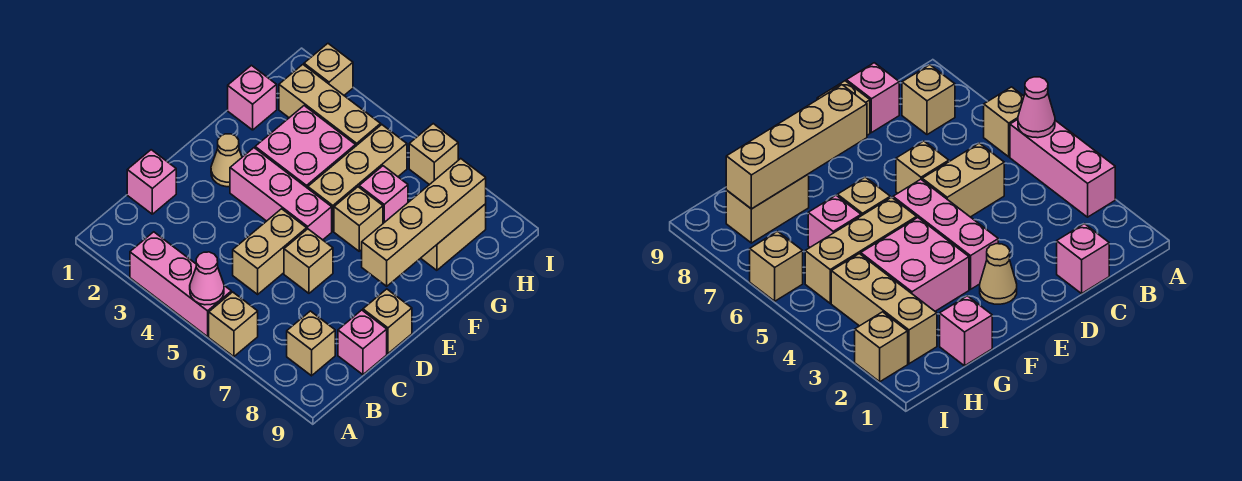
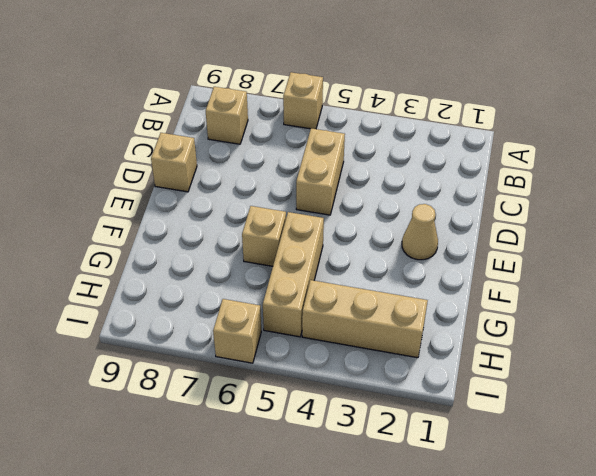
none -> pink 1x3 brick [130,232,231,337]
none -> pink 1x1 brick [127,150,176,214]
none -> pink 1x1 brick [338,310,387,375]

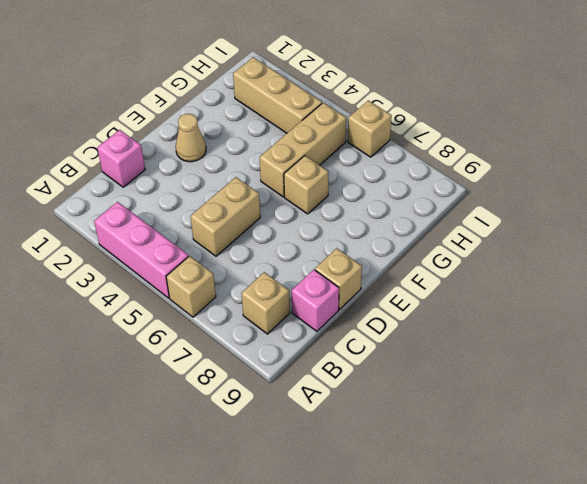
none -> tan 1x1 brick [284,229,333,293]
none -> pink 1x3 brick [230,148,332,240]
none -> pink 2x2 brick [255,106,355,188]

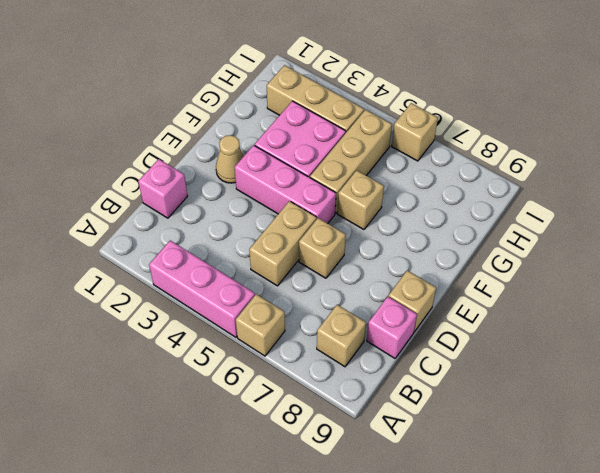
none -> pink 1x1 brick [228,65,277,130]
none -> pink 1x1 brick [359,166,408,223]
none -> tan 1x2 brick [421,204,486,270]

